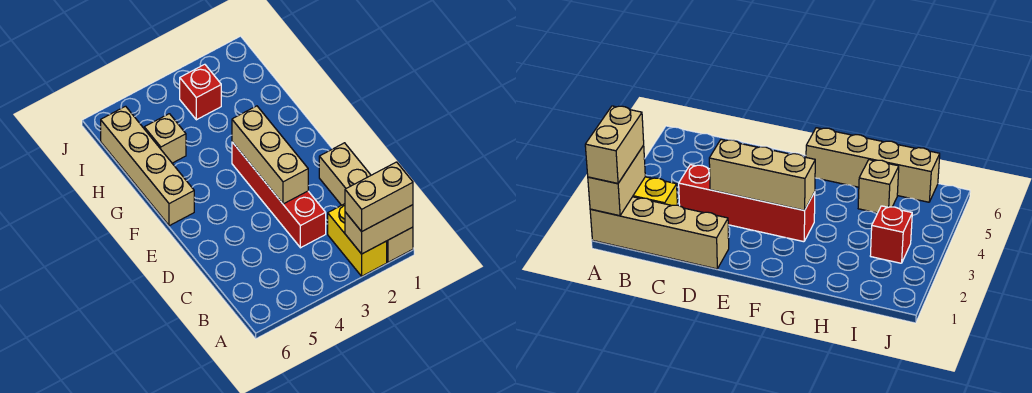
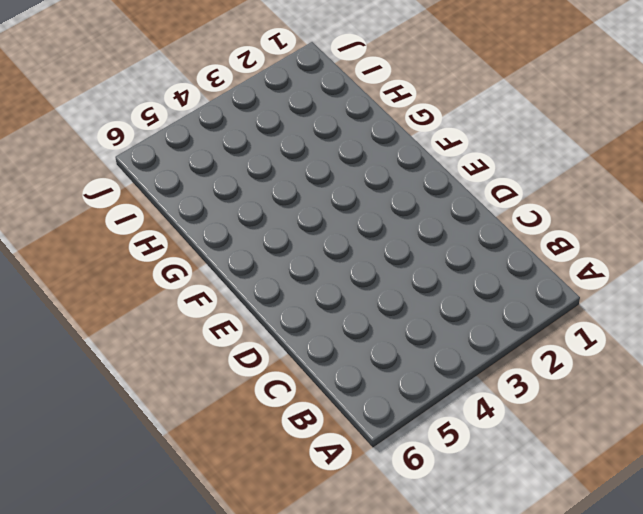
none -> tan 1x4 brick [319,143,413,262]
none -> yellow 1x2 brick [328,204,387,276]

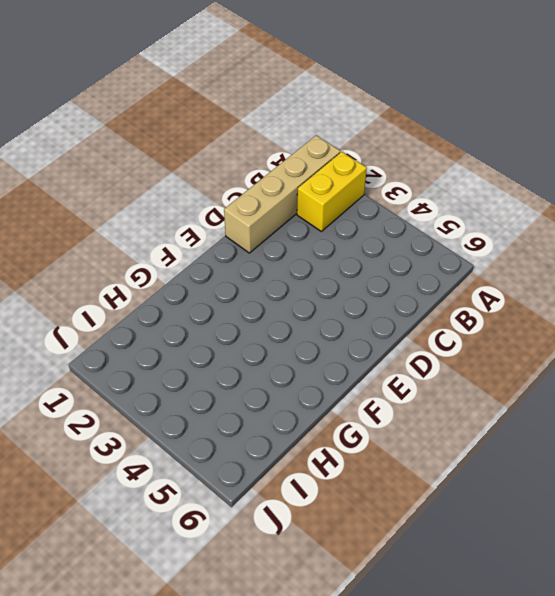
none -> red 1x4 brick [232,142,326,248]
none -> tan 1x4 brick [101,106,194,226]

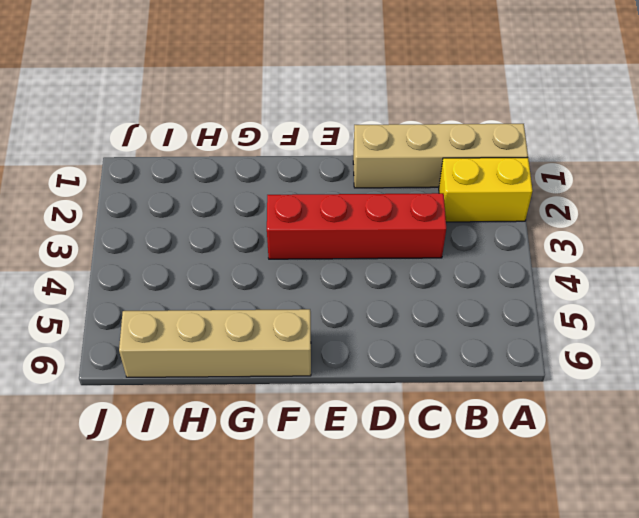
none -> tan 1x1 brick [144,114,186,163]
none -> red 1x1 brick [180,64,221,120]

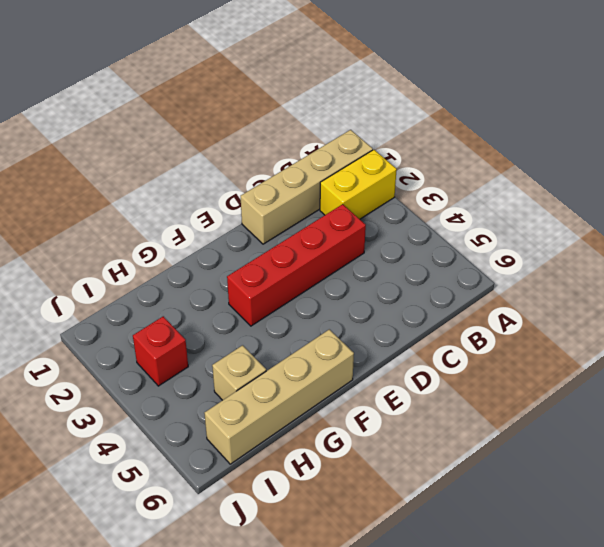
none -> tan 1x2 brick [345,205,413,254]
none -> tan 1x3 brick [232,106,308,204]

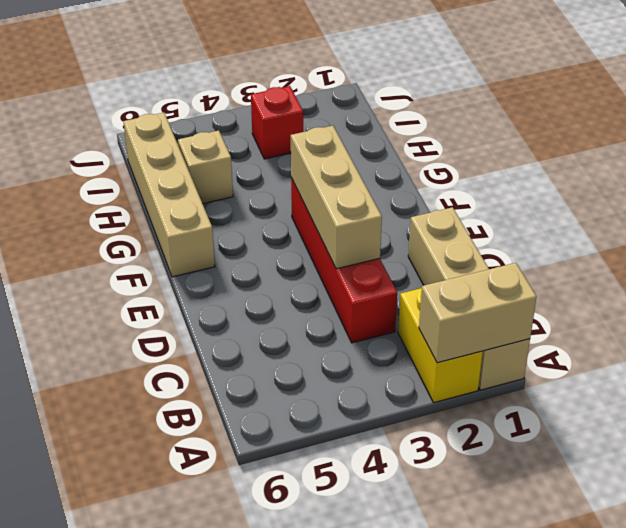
none -> tan 1x2 brick [345,162,413,232]

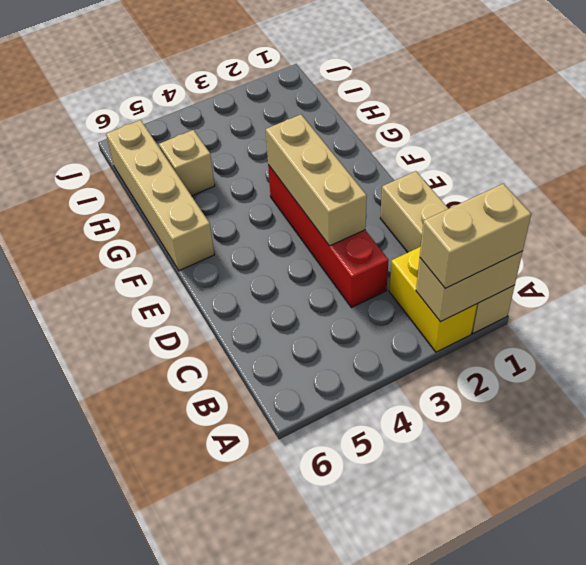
none -> red 1x1 brick [180,64,221,120]

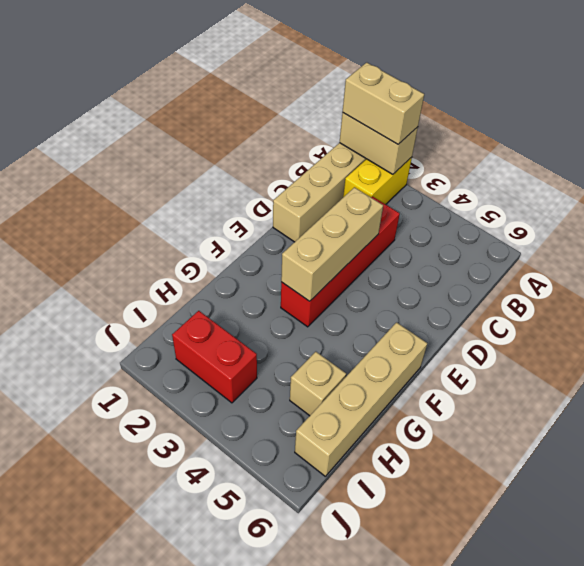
red 1x2 brick [172,311,257,403] -> red 1x1 brick [180,64,221,120]

